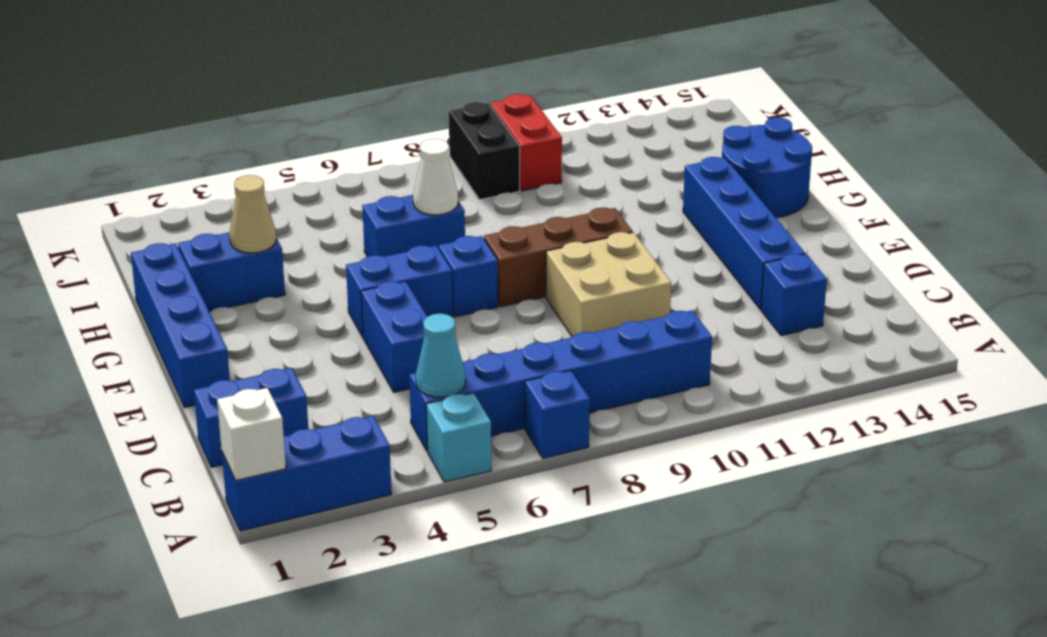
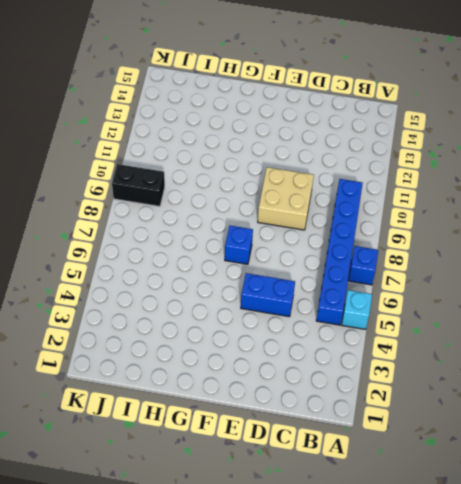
none -> blue 1x3 brick [222,416,392,531]
none -> blue 1x2 brick [194,368,308,467]
none -> blue 1x1 brick [761,254,827,336]

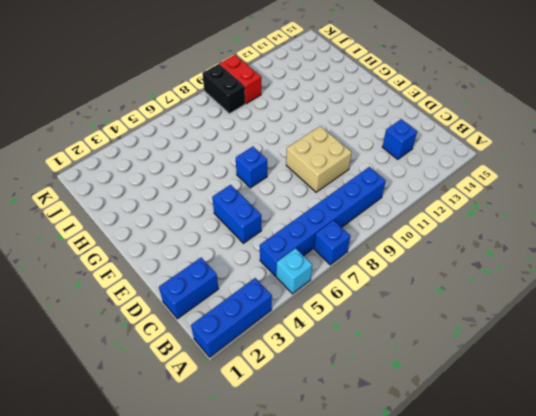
none -> blue 1x4 brick [683,157,805,309]
none -> blue 1x4 brick [131,243,230,408]
none -> blue 1x2 brick [346,246,453,337]

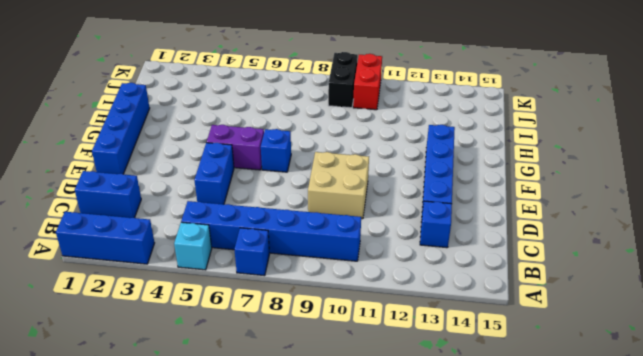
purple 1x2 brick [207,125,264,170] -> blue 1x2 brick [346,246,453,337]
none -> brown 1x3 brick [484,208,633,307]
none -> blue 2x2 round brick [722,117,812,218]
none -> blue 1x2 brick [178,232,285,311]

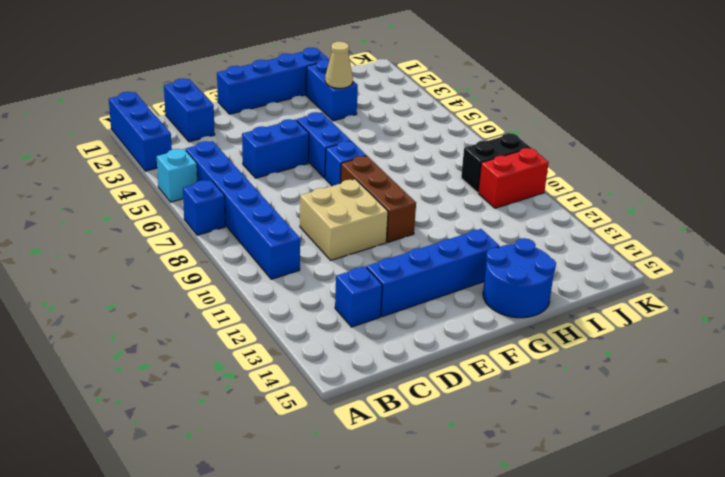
none -> blue 1x2 brick [362,195,465,257]
none -> white 1x1 brick [217,388,286,480]
none -> cyan 1x1 cone [416,314,466,397]

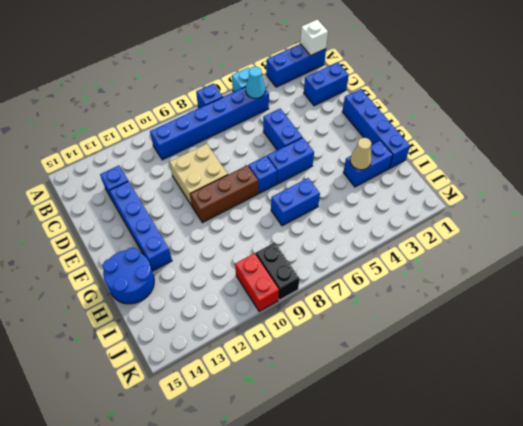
none -> white 1x1 cone [413,139,458,215]

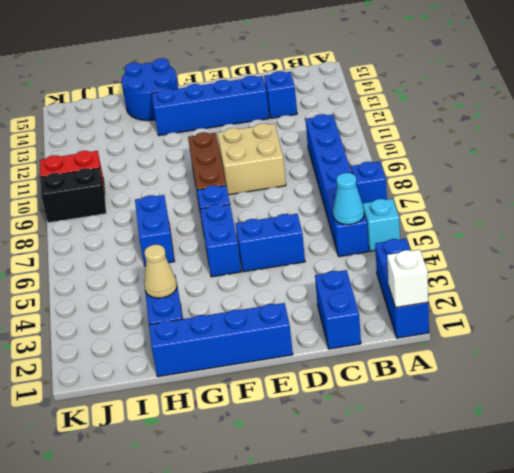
none -> white 1x1 cone [413,139,458,215]

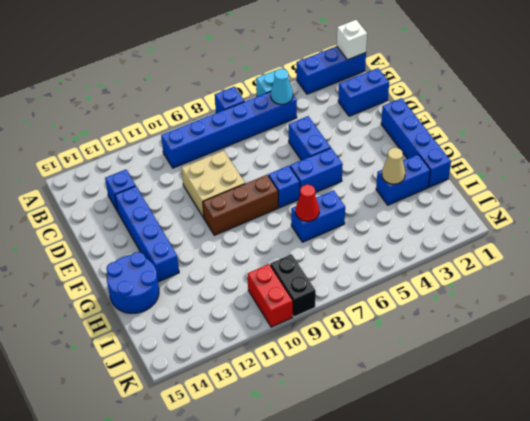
red 1x1 cone [296,184,319,221] -> white 1x1 cone [413,139,458,215]

